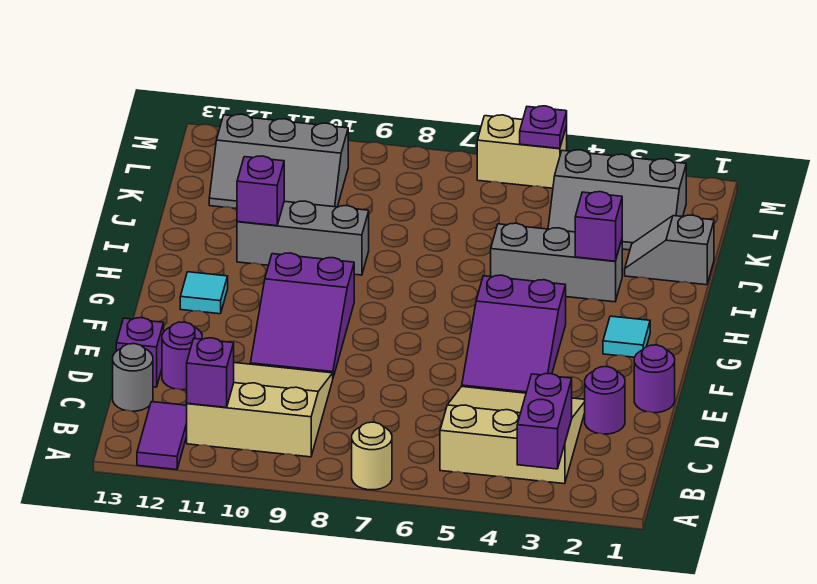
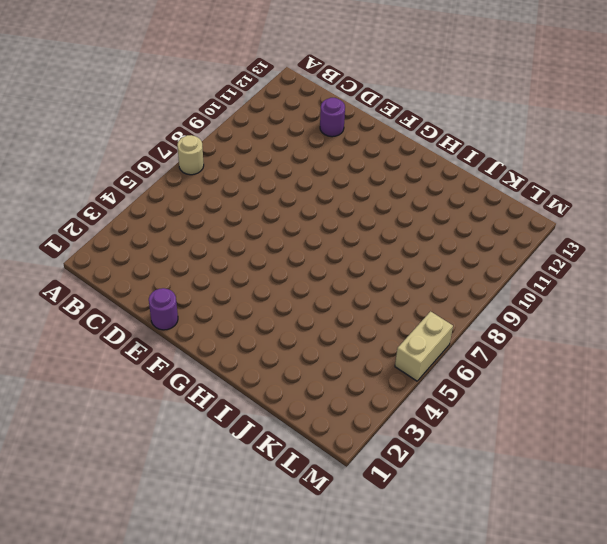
none -> purple 1x2 tile [137,402,187,470]
none -> tan 3x3 slope [440,387,585,484]
none -> tan 3x3 slope [187,363,333,457]

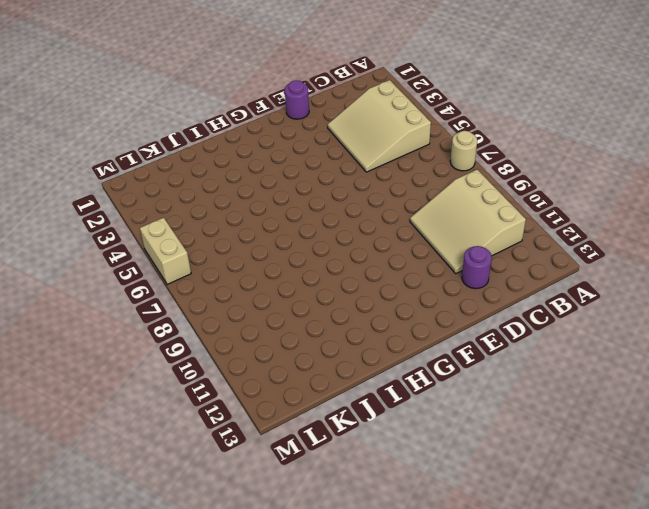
none -> purple 1x2 tile [137,402,187,470]
none -> grey 1x1 round brick [113,344,153,411]
none -> purple 1x1 round brick [585,367,625,434]

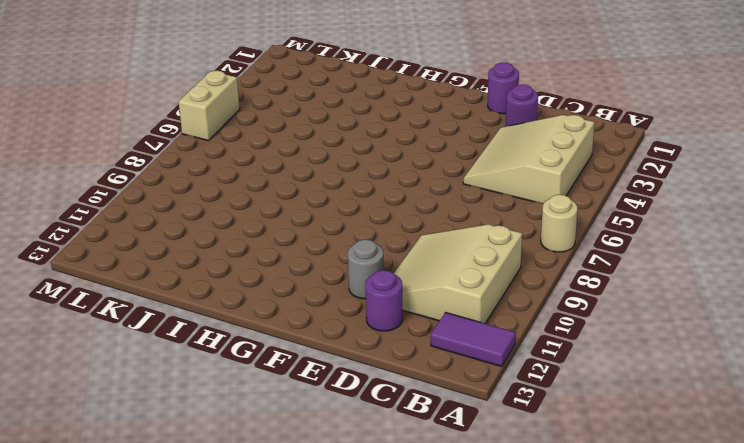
grey 1x1 round brick [348,240,384,299] -> grey 1x1 round brick moved to [113,344,153,411]
none -> purple 1x1 brick [116,318,164,387]
none -> purple 2x3 slope [462,275,566,393]
none -> purple 2x3 slope [250,253,354,377]

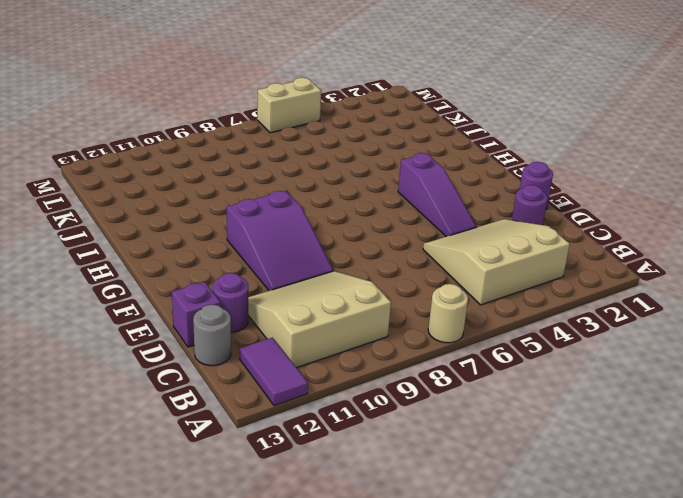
purple 1x3 slope [398,153,477,237] -> purple 2x3 slope [462,275,566,393]
none -> cyan 1x1 tile [603,316,650,357]
none -> cyan 1x1 tile [180,272,228,314]
none -> grey 1x3 brick [491,223,622,302]

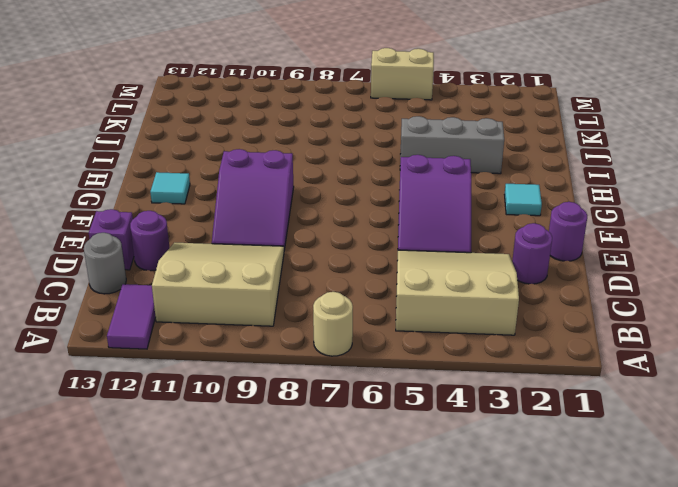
none -> grey 1x3 brick [237,201,369,275]
none -> grey 1x2 slope [625,215,714,285]
none -> grey 2x3 slope [548,150,686,250]

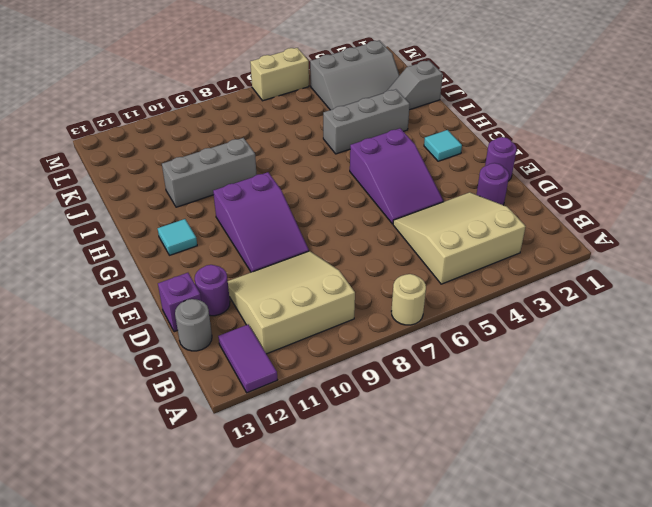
none -> grey 2x3 slope [209,114,348,209]
none -> purple 1x2 brick [517,374,572,469]
none -> purple 1x1 brick [187,338,234,407]

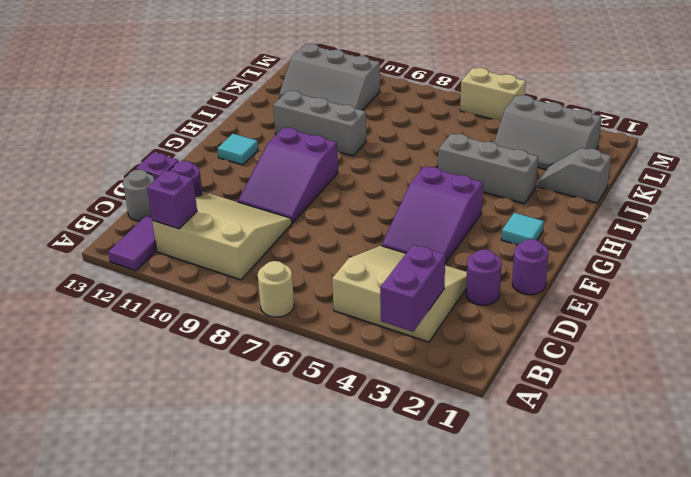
none -> purple 1x1 brick [575,192,622,261]
none -> purple 1x1 brick [237,156,284,226]
none -> purple 1x1 plate [520,106,567,148]

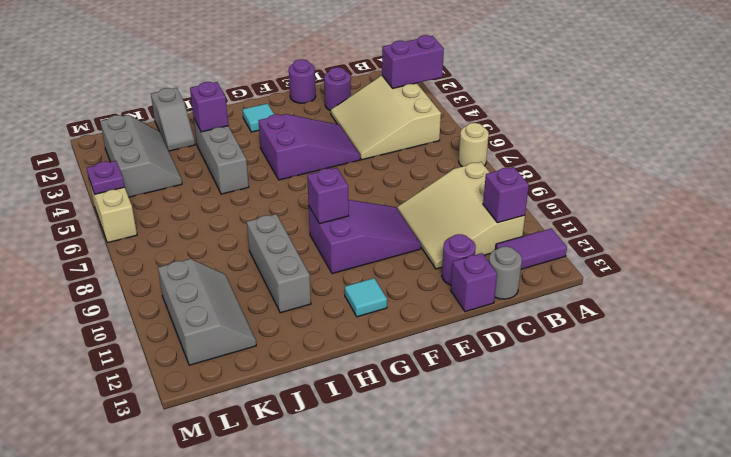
purple 1x1 brick [307,168,349,224] -> purple 1x1 brick moved to [237,156,284,226]

